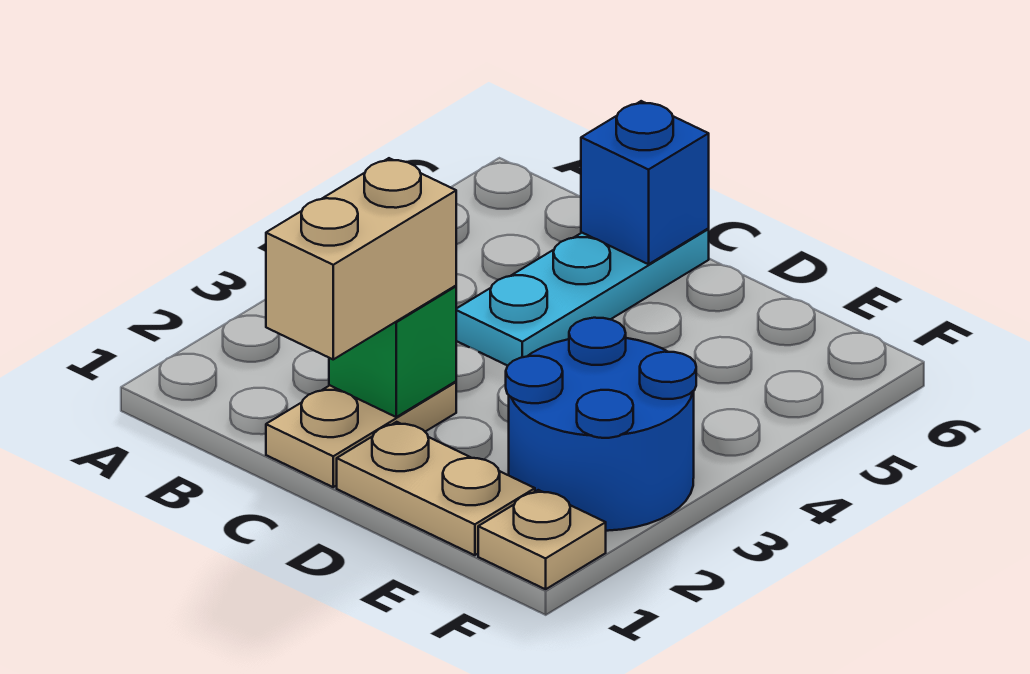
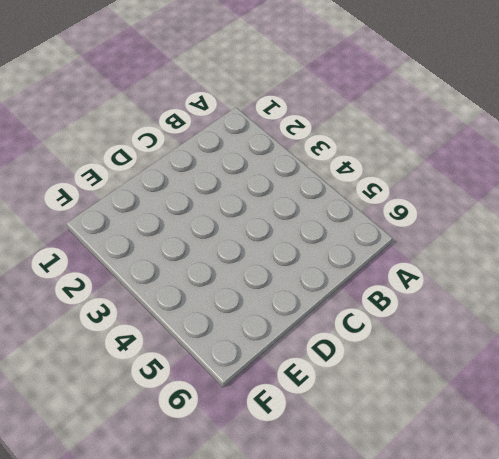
none -> tan 1x2 plate [266,381,456,487]
none -> cyan 1x3 plate [456,229,709,366]

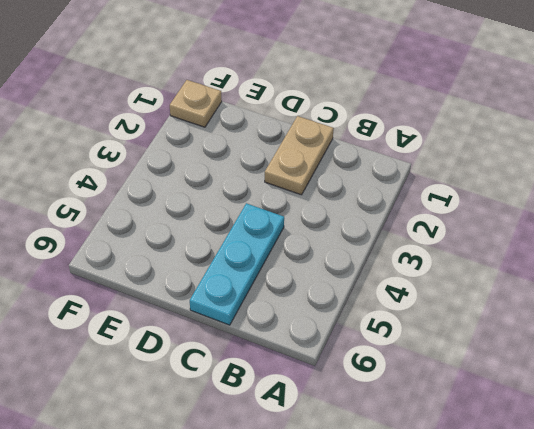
none -> tan 1x2 plate [337,422,535,555]
none -> blue 2x2 round brick [506,318,696,531]

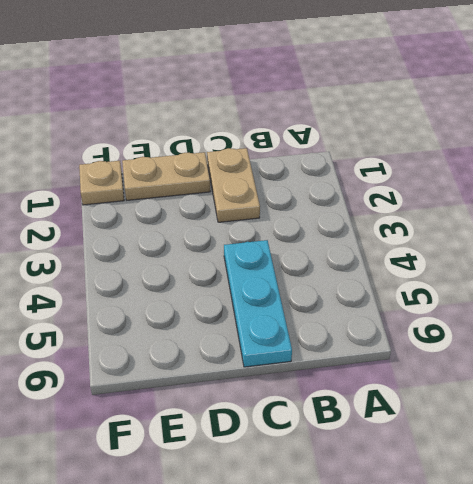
none -> blue 2x2 round brick [506,318,696,531]
none -> green 1x1 brick [329,286,456,417]

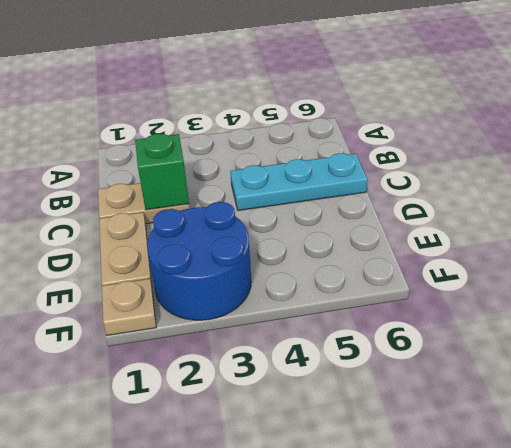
none -> blue 1x1 brick [581,101,709,264]
none -> tan 1x2 brick [266,158,456,359]

